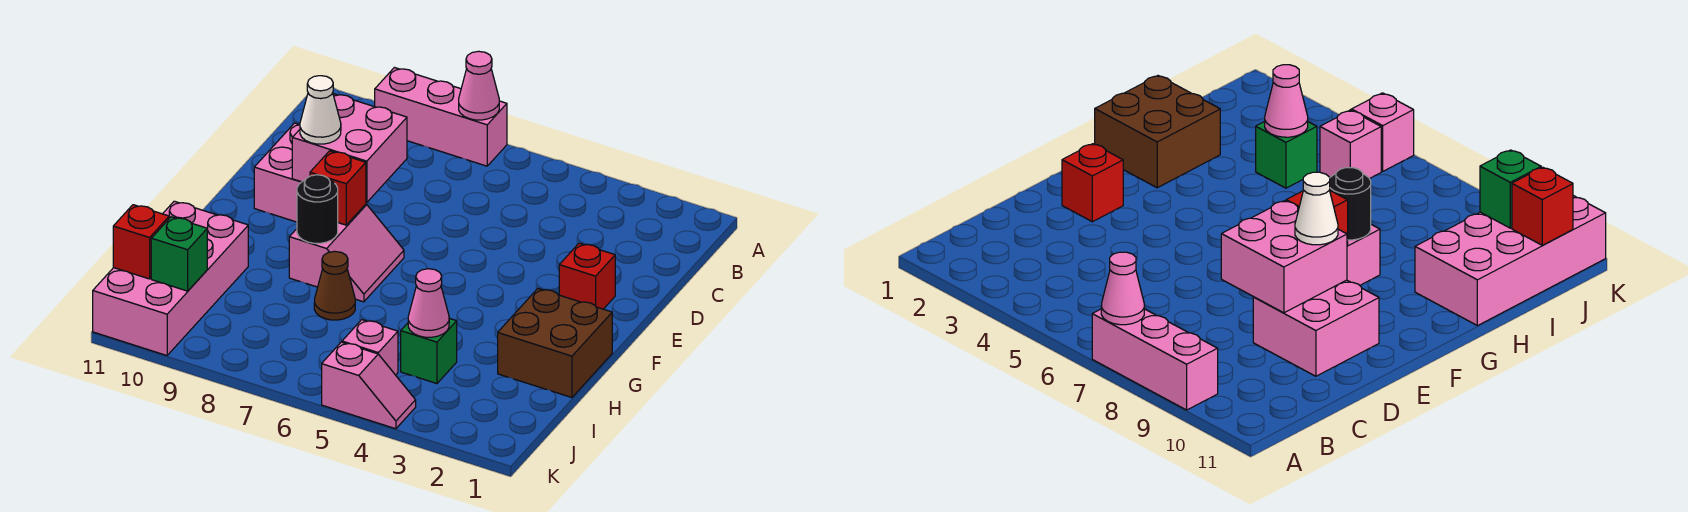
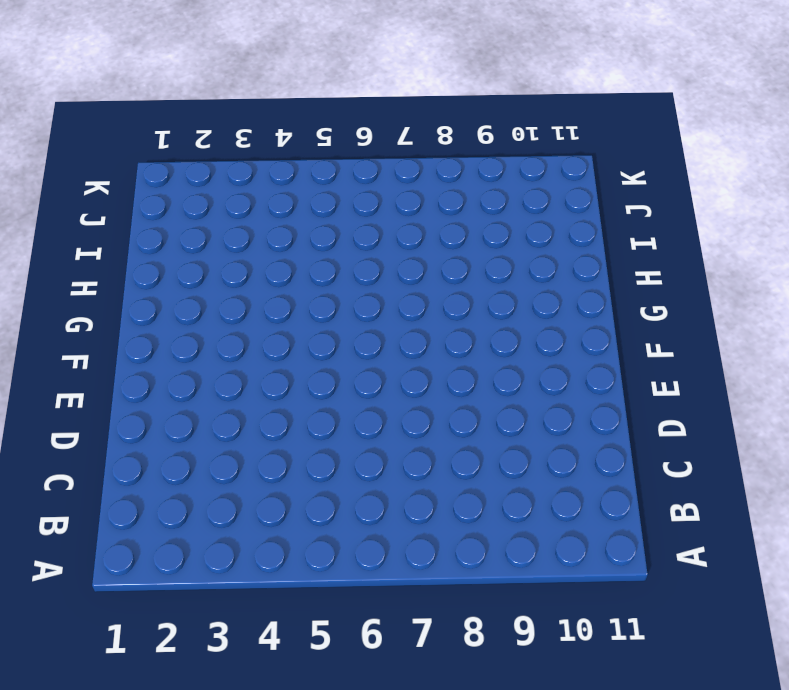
none -> pink 1x3 brick [375,68,507,166]
none -> pink 2x2 brick [254,123,301,222]
none -> red 1x1 brick [559,243,615,309]

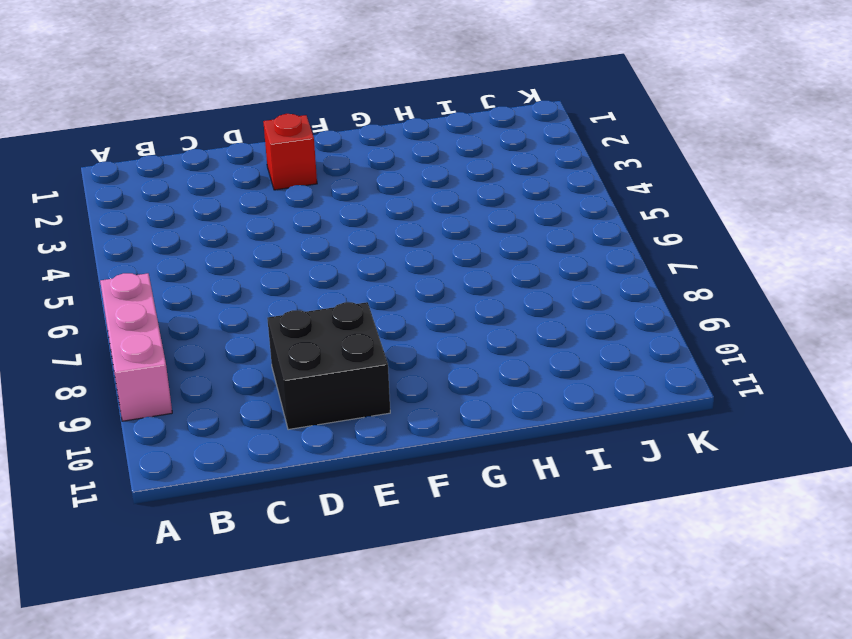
black 2x2 brick [267,302,390,430] -> pink 2x2 brick [254,123,301,222]
none -> pink 2x2 slope [289,204,404,302]
none -> brown 2x2 brick [498,289,612,398]
none -> brown 1x1 cone [314,251,355,320]

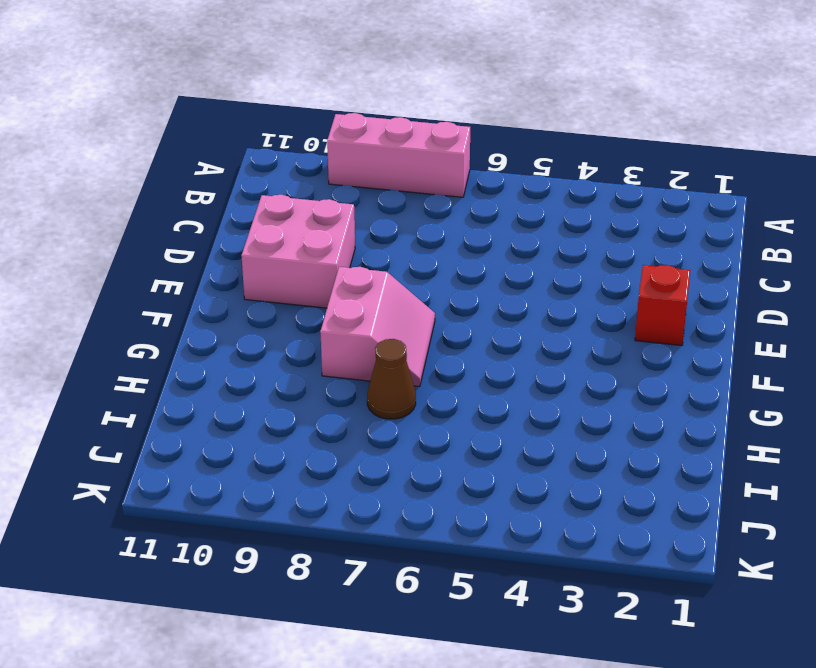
none -> brown 2x2 brick [498,289,612,398]
none -> pink 2x4 brick [93,201,248,356]
none -> green 1x1 brick [401,318,457,384]

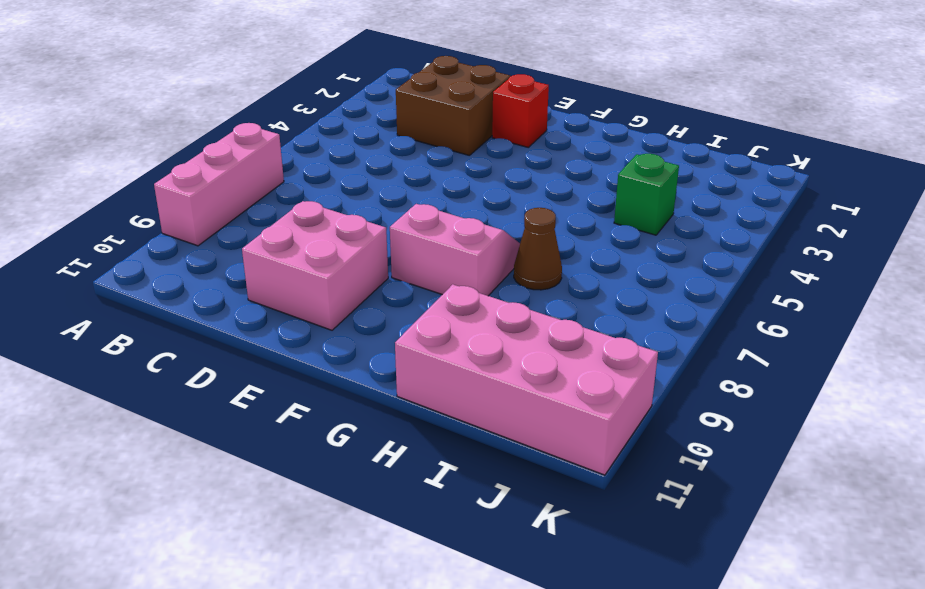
brown 2x2 brick [396,56,511,156] -> brown 2x2 brick moved to [498,289,612,398]
none -> pink 1x1 brick [342,320,398,375]
none -> pink 1x2 slope [322,342,416,429]
none -> pink 1x1 cone [459,51,499,120]

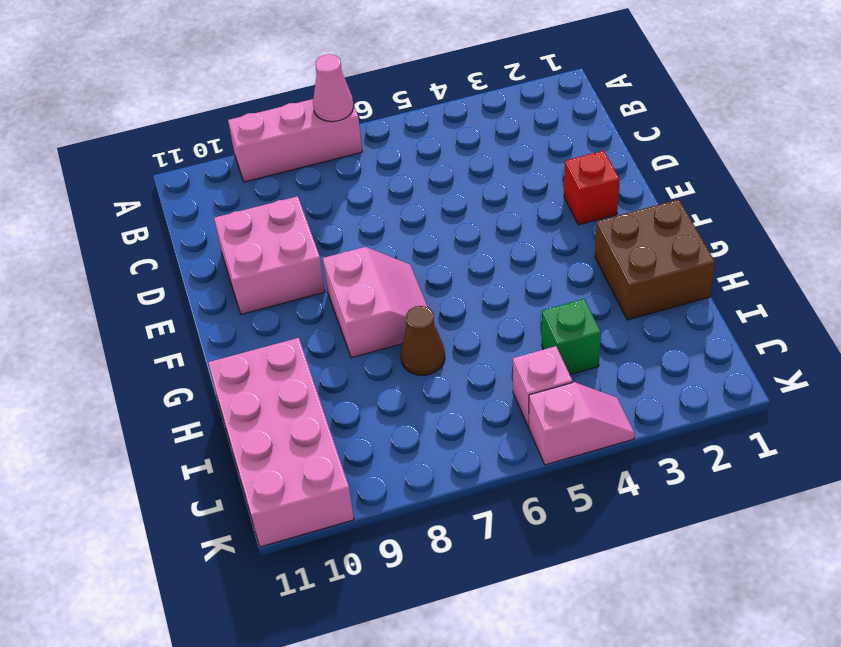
none -> pink 2x2 brick [292,94,407,203]
none -> red 1x1 brick [310,151,366,225]
none -> black 1x1 round brick [297,175,338,243]

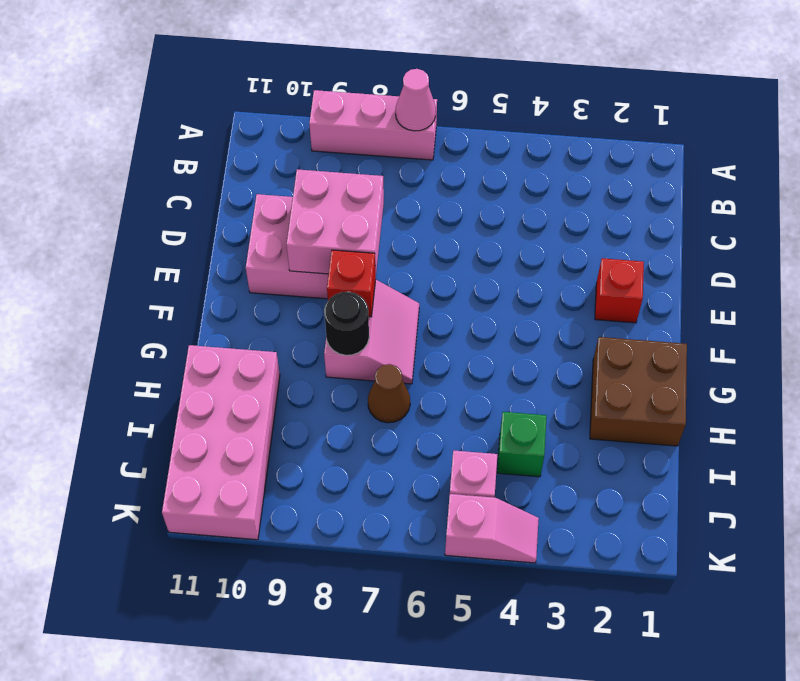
none -> pink 1x1 cone [408,269,449,337]
none -> green 1x1 brick [151,217,207,291]
none -> red 1x1 brick [113,205,169,279]

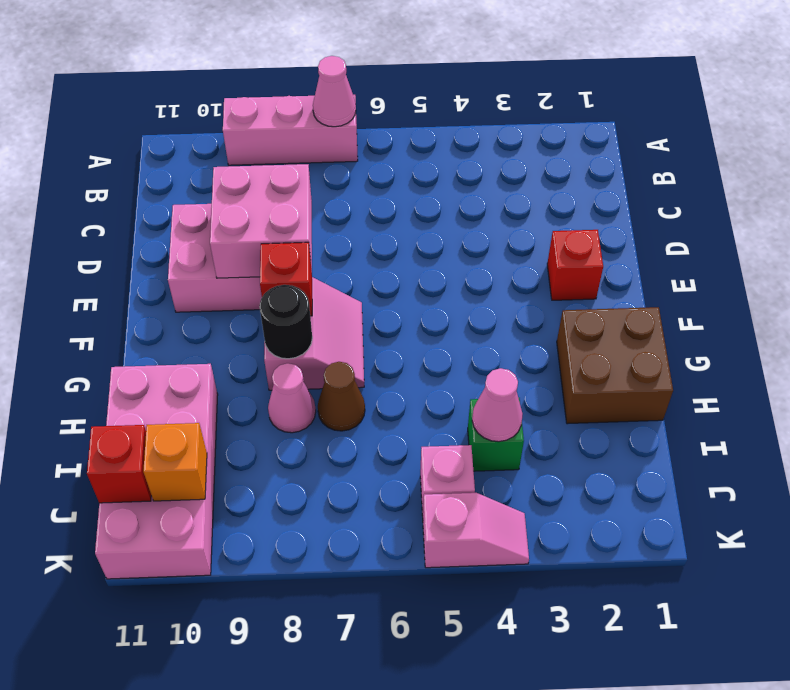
pink 1x1 cone [268,363,316,433] -> none
orange 1x1 brick [143,423,207,501] -> green 1x1 brick [151,217,207,291]
none -> white 1x1 cone [300,76,341,144]

